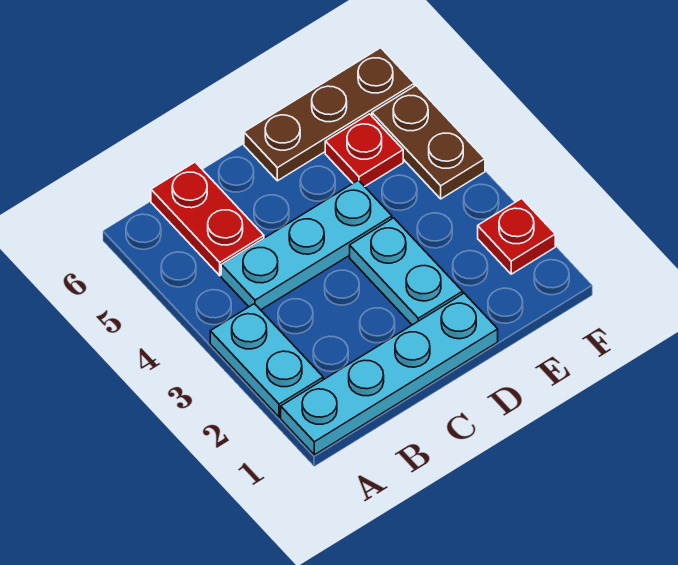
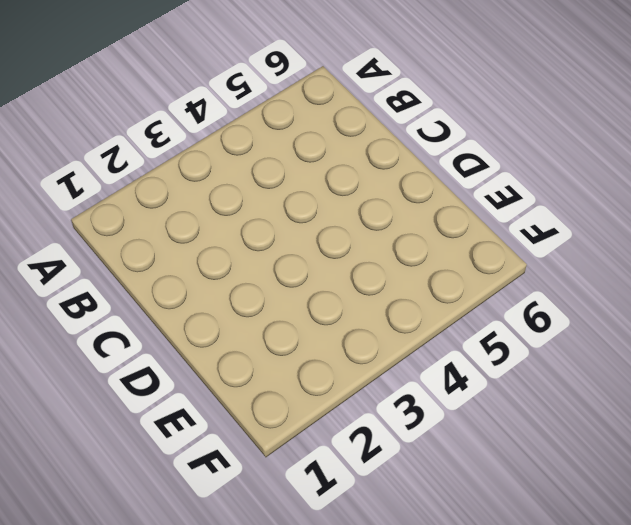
none -> cyan 1x4 plate [281,293,498,455]
none -> cyan 1x2 plate [210,304,323,417]

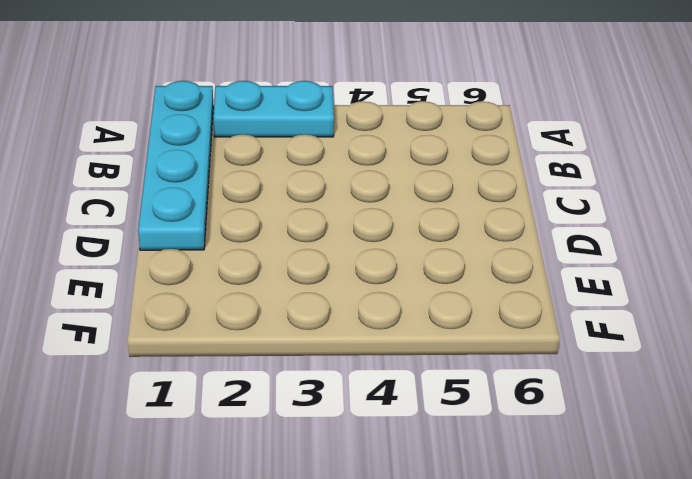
none -> cyan 1x3 plate [221,180,392,310]
none -> red 1x2 plate [151,162,264,276]

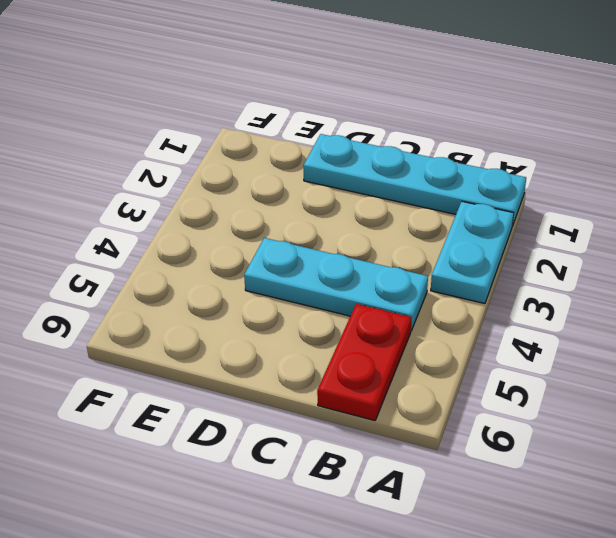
none -> cyan 1x2 plate [350,218,463,325]
none -> brown 1x3 plate [244,48,414,181]

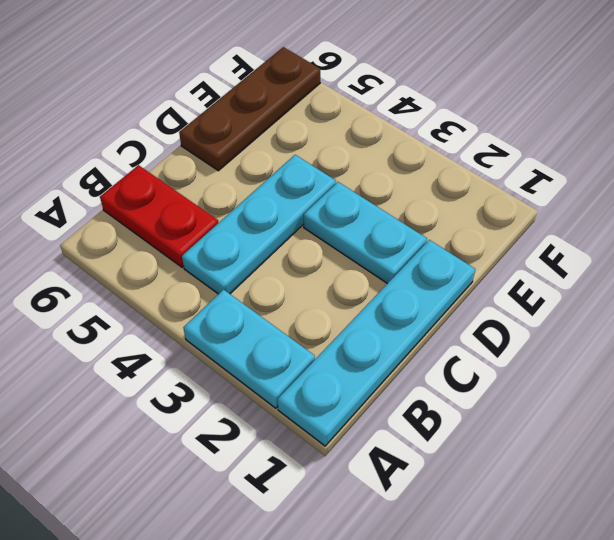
none -> red 1x1 plate [325,114,403,186]
none -> red 1x1 plate [478,198,555,274]

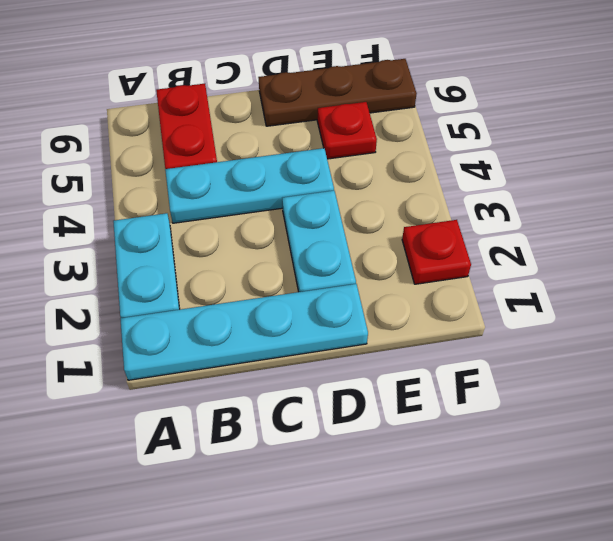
none -> brown 1x2 plate [372,86,485,199]

